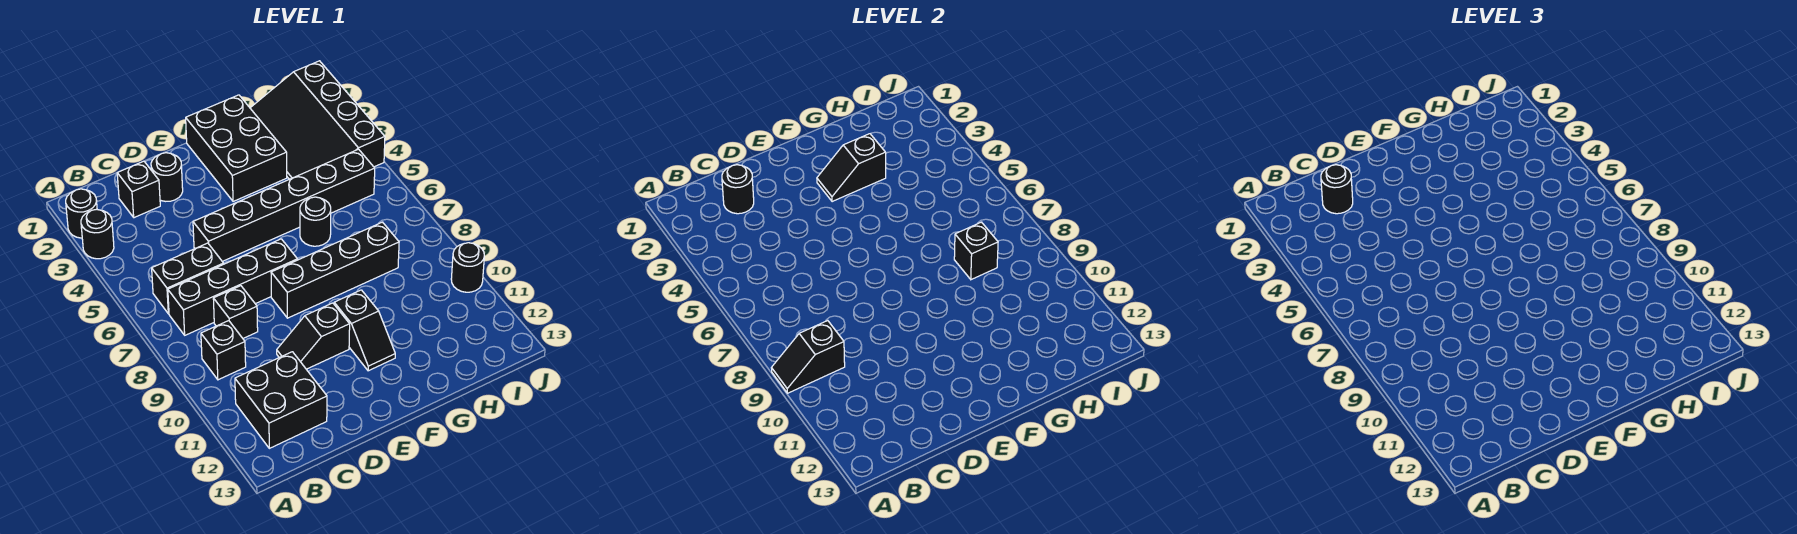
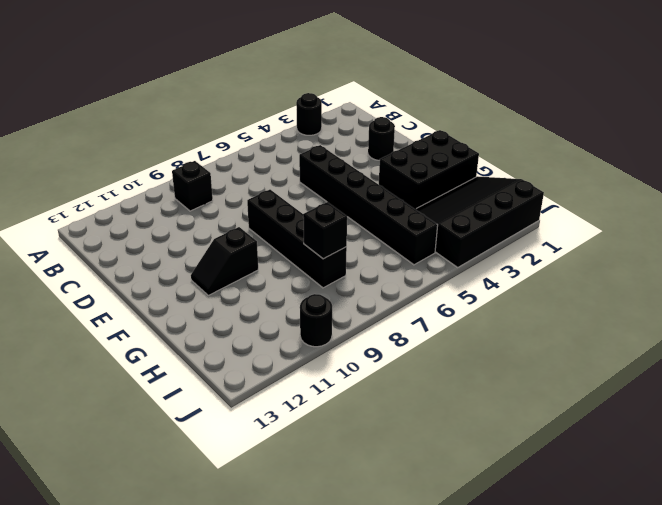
none -> black 1x1 round brick [66,189,97,238]
none -> black 1x2 brick [152,243,224,314]
none -> black 1x4 brick [168,239,297,335]

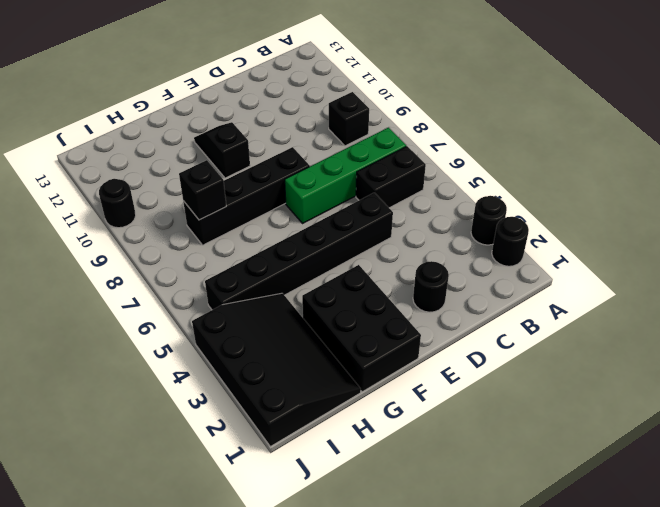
green 1x4 brick [285,128,406,224] -> black 1x4 brick [168,239,297,335]
none -> black 2x2 brick [235,352,327,448]
none -> black 1x1 brick [117,161,160,218]
none -> black 1x1 brick [213,286,258,338]

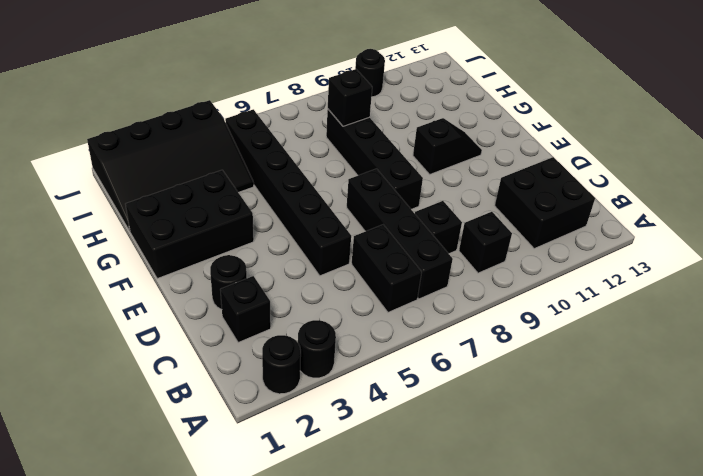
none -> black 1x2 slope [277,303,350,369]
none -> black 1x1 round brick [300,197,331,246]
none -> black 1x2 slope [772,321,845,393]

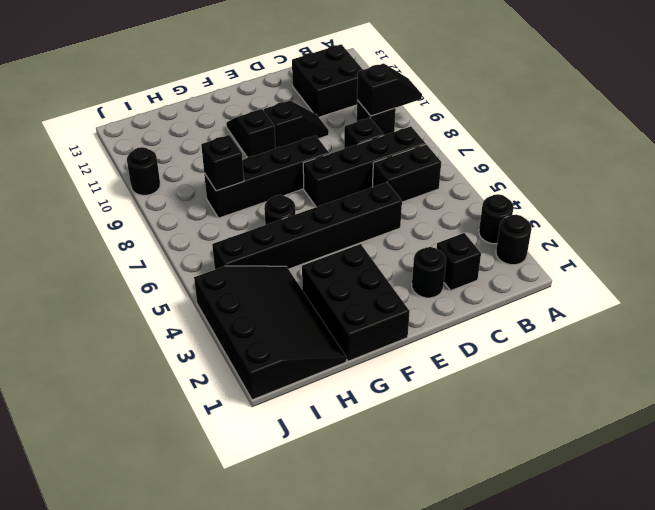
none -> black 1x1 round brick [722,165,754,214]
none -> black 1x2 slope [817,134,886,202]
none -> black 1x1 round brick [1321,165,1353,214]

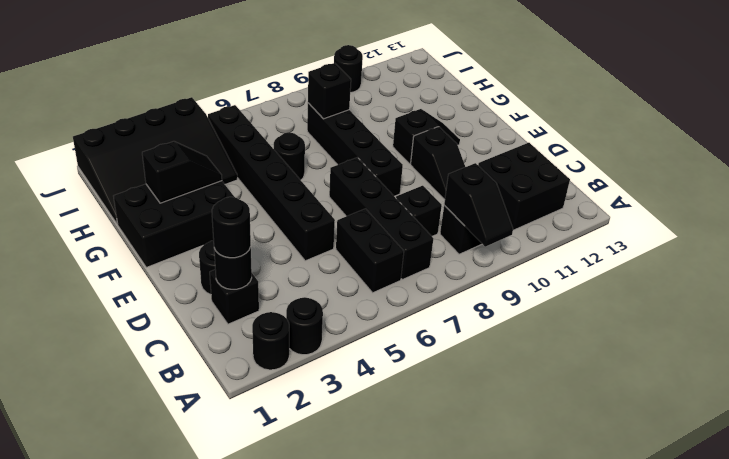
black 1x2 slope [142,141,222,203] -> black 1x2 slope turned to [817,134,886,202]

